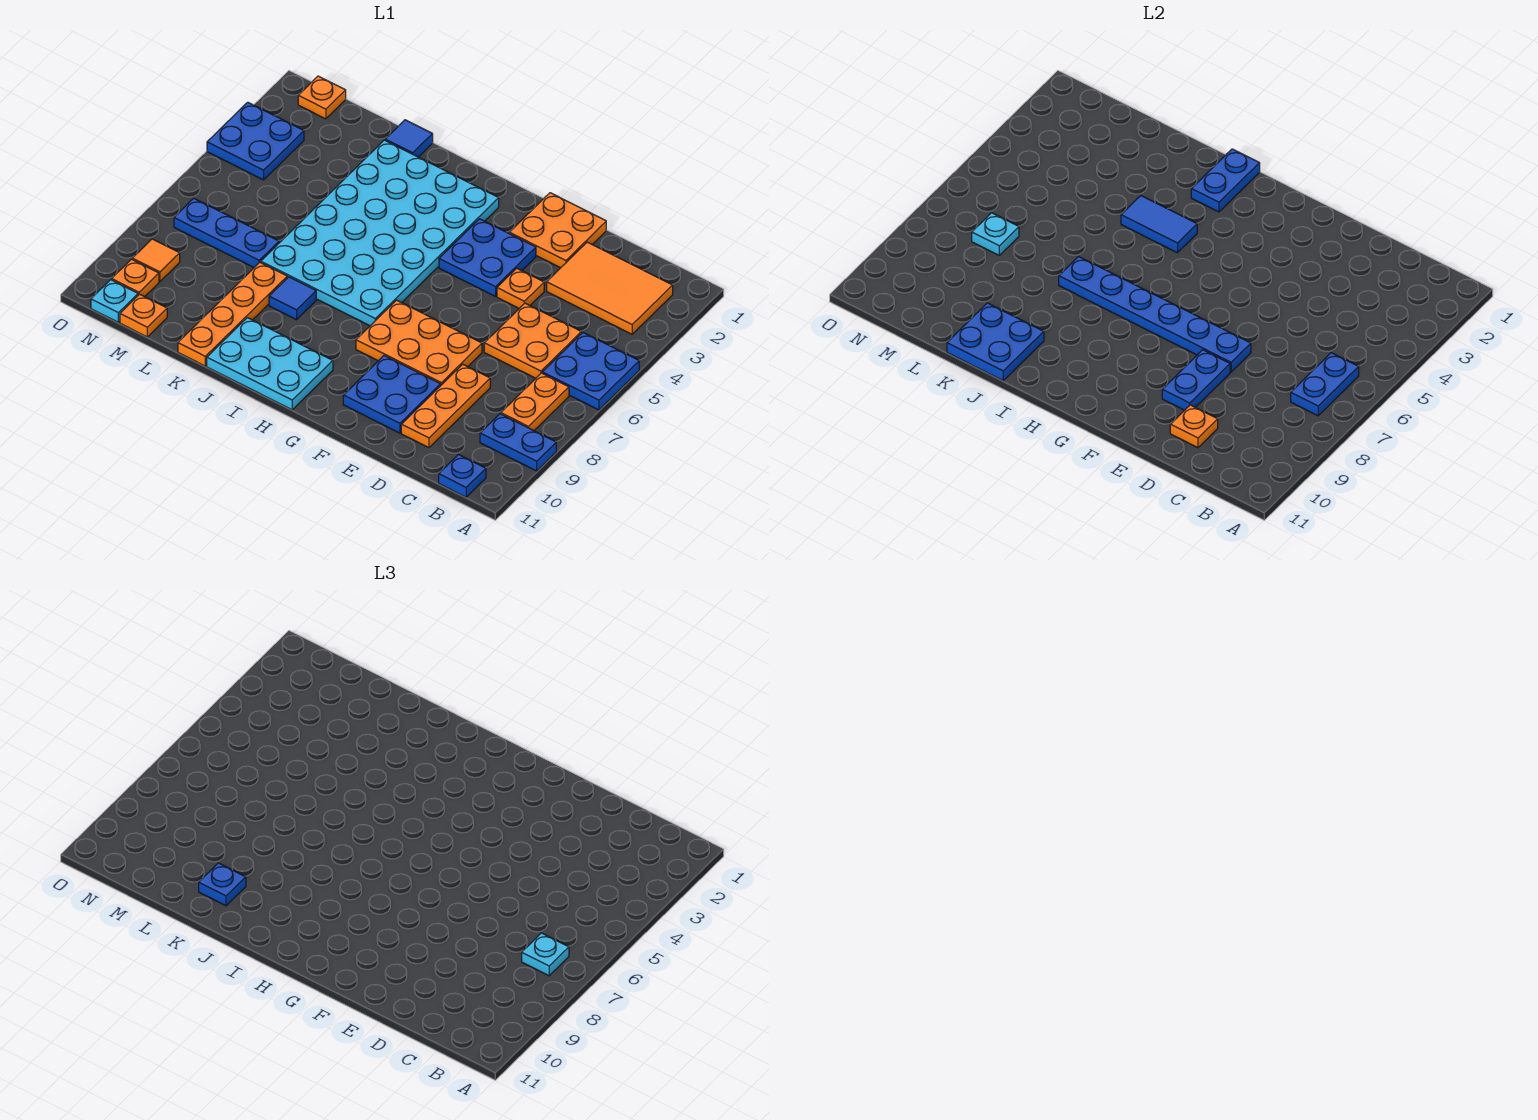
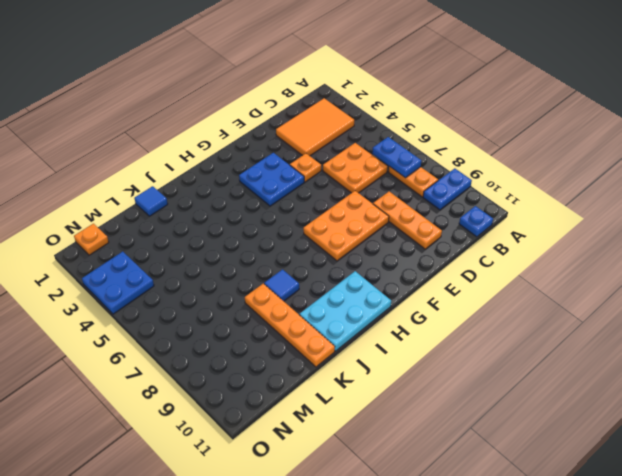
none -> blue 2x2 plate [542,333,639,410]
none -> orange 2x2 plate [509,193,606,268]
none -> blue 2x2 plate [343,356,441,433]
none -> cyan 4x6 plate [261,140,499,326]

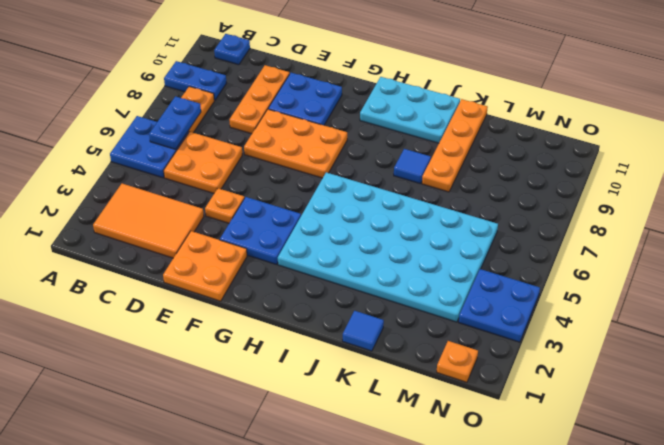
cyan 4x6 plate [278,172,498,322] -> cyan 4x6 plate turned to [261,140,499,326]
none -> blue 1x3 plate [174,198,279,267]
none -> orange 1x1 plate [120,294,167,337]
none -> orange 1x1 tile [132,239,180,282]
none -> orange 1x1 plate [112,259,159,297]

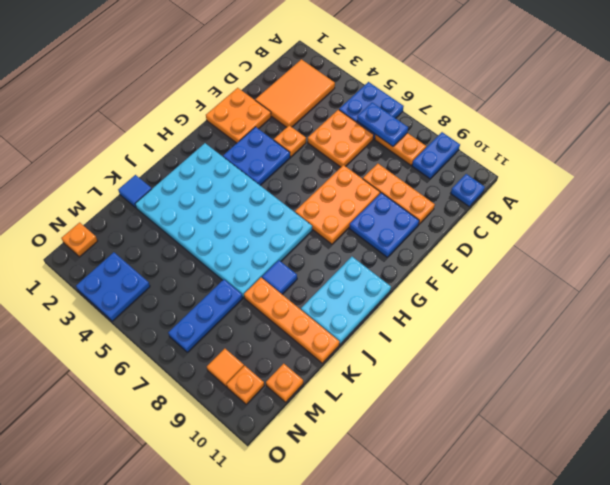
none -> cyan 1x1 plate [91,280,138,322]
none -> orange 1x1 plate [1170,405,1218,448]
none -> blue 1x6 plate [1059,257,1251,372]
none -> blue 1x2 plate [1162,350,1230,410]

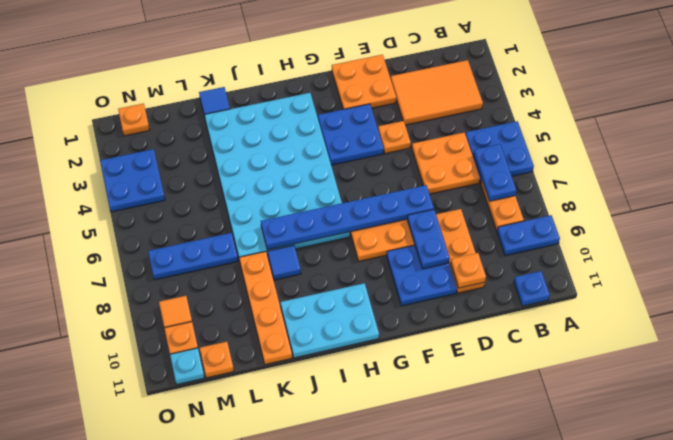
none -> blue 1x2 plate [1191,149,1260,212]
none -> blue 1x2 tile [1121,196,1197,253]
none -> blue 2x2 plate [947,303,1044,380]
none -> cyan 1x1 plate [972,213,1019,255]

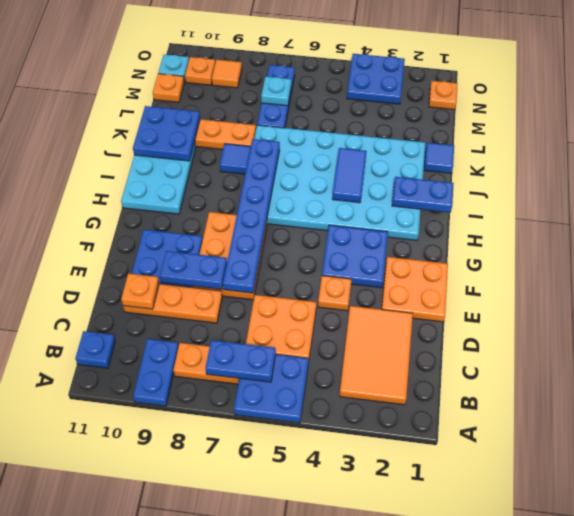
none -> cyan 1x1 plate [522,933,569,976]
none -> blue 1x1 plate [199,863,246,906]

